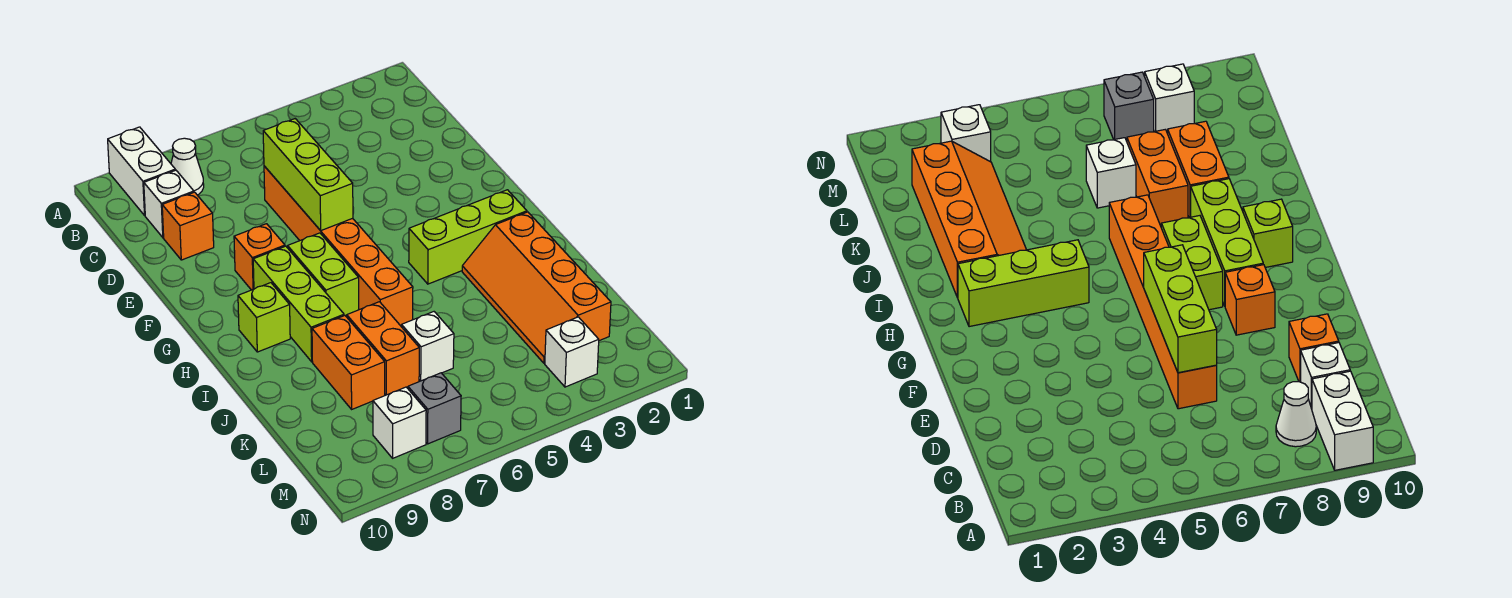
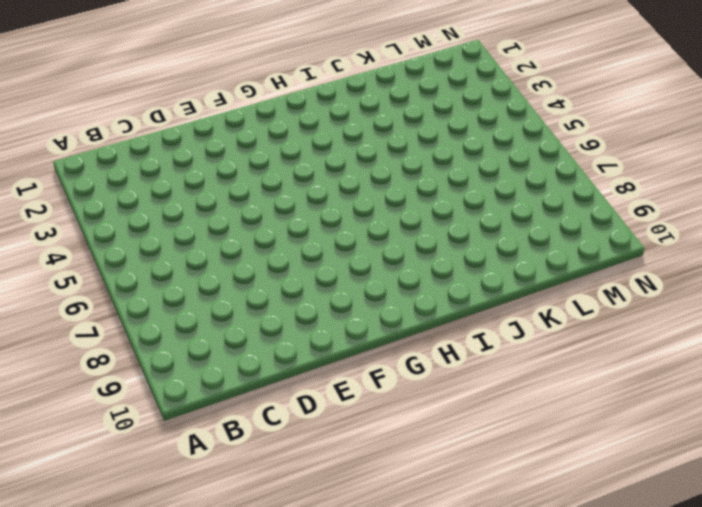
none -> white 1x2 brick [108,127,175,215]
none -> white 1x1 cone [171,138,204,195]
none -> white 1x1 brick [144,170,194,238]

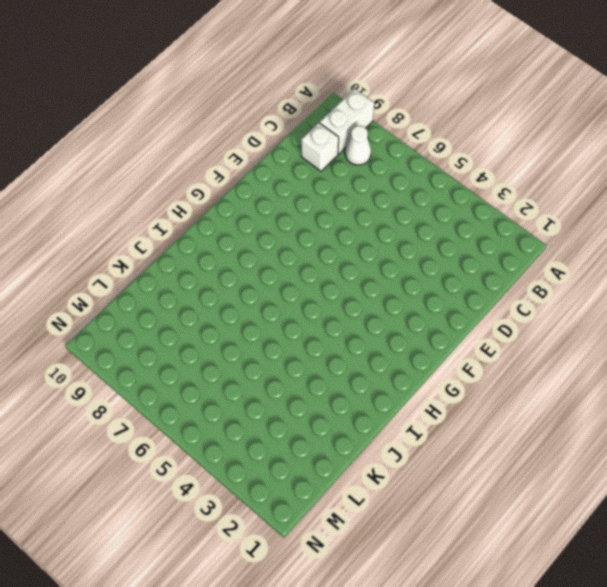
none -> orange 1x6 brick [264,166,413,326]
none -> orange 1x1 brick [162,192,214,260]
none -> orange 1x1 brick [234,224,285,290]

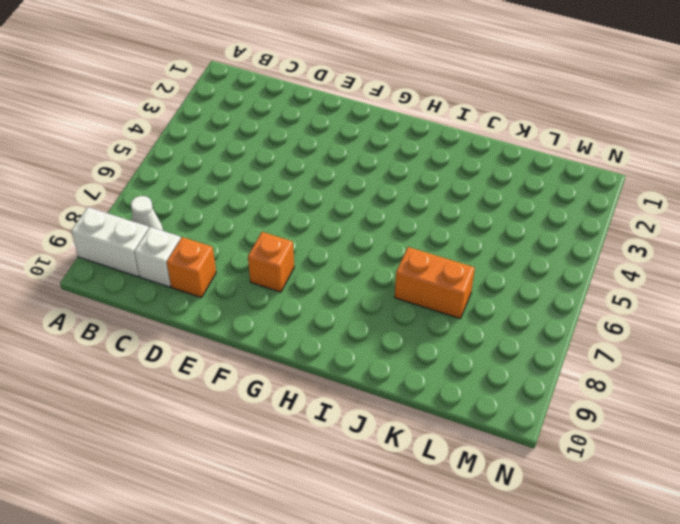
none -> orange 1x6 brick [264,166,413,326]
none -> lime 1x2 brick [288,233,359,317]
none -> lime 1x3 brick [253,246,344,362]

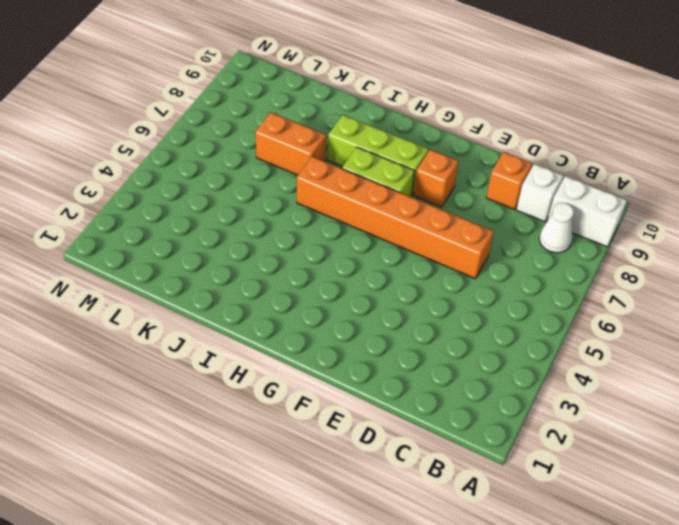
none -> lime 1x3 brick [409,190,527,284]
none -> lime 1x1 brick [238,283,290,352]
none -> orange 2x4 slope [462,212,611,363]

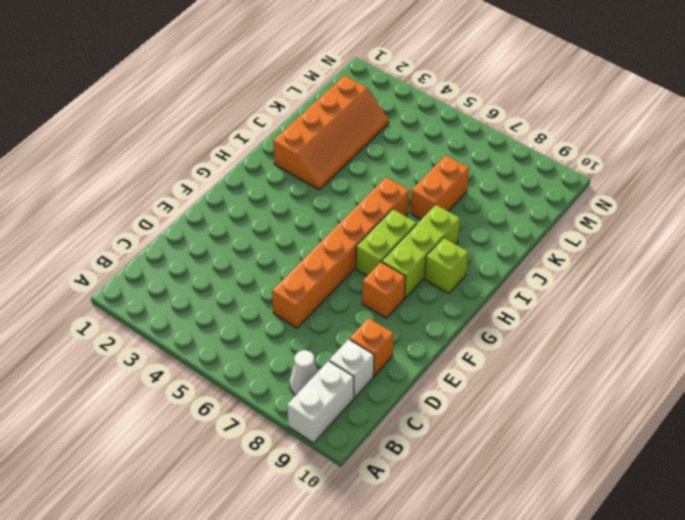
none -> lime 1x3 brick [409,190,527,284]
none -> orange 1x2 brick [312,316,385,409]
none -> white 1x1 brick [402,312,454,381]

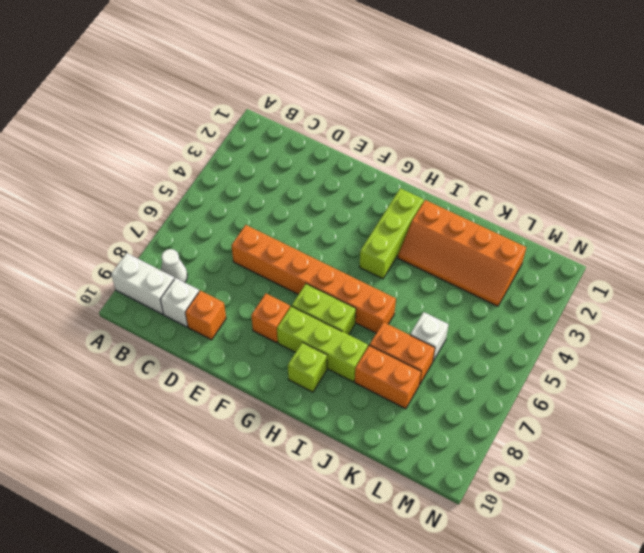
none -> white 1x1 brick [545,317,599,387]
none -> grey 1x1 brick [408,373,461,444]
none -> white 1x1 brick [373,387,426,458]

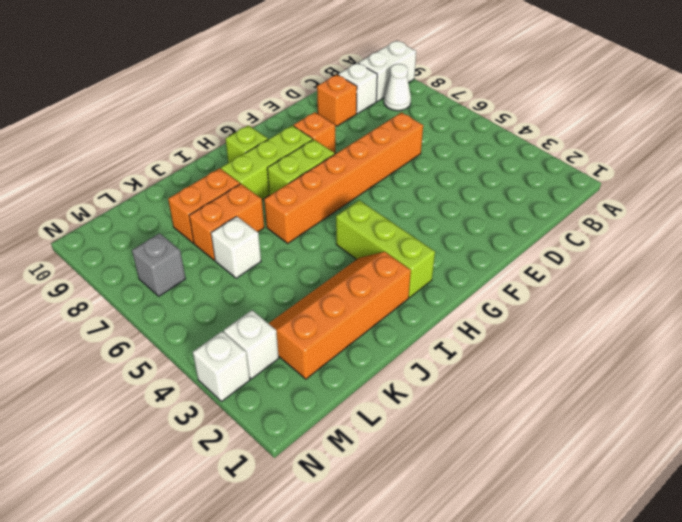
white 1x1 brick [193,331,250,402] -> white 1x1 brick moved to [373,387,426,458]
none -> lime 1x3 brick [263,119,353,231]

